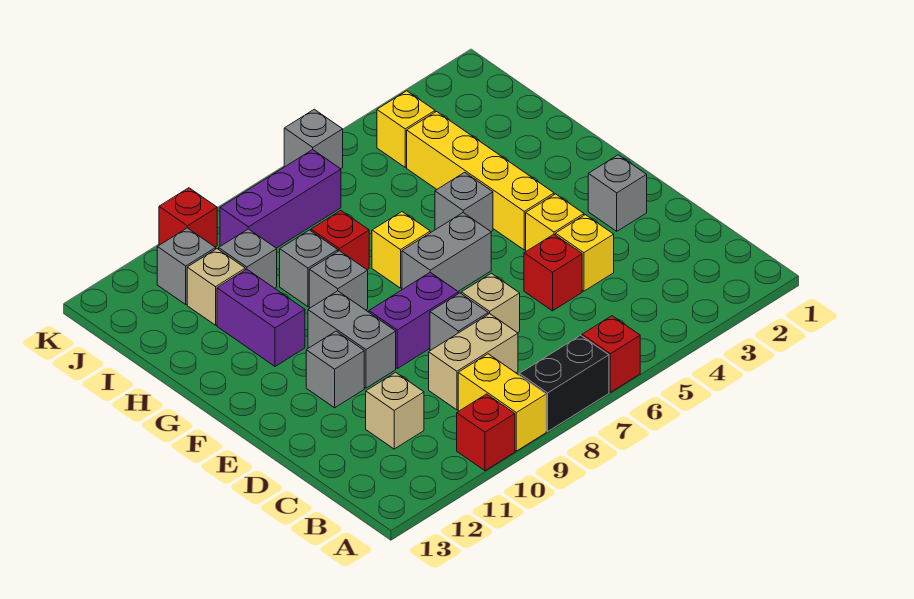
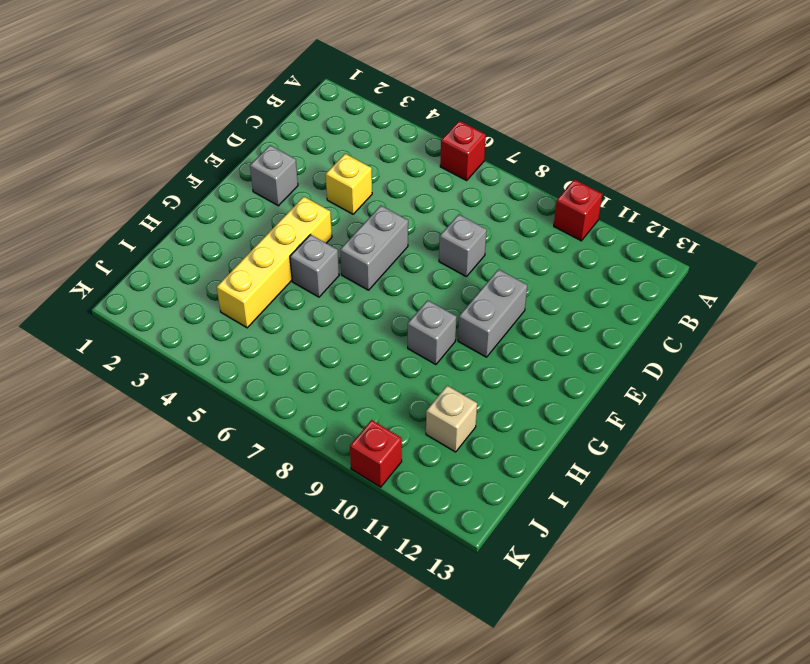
grey 1x2 brick [340,206,408,290] -> grey 1x2 brick turned to [402,213,491,291]
none -> black 1x2 brick [519,335,609,431]
none -> yellow 1x2 brick [458,354,546,451]
none -> tan 1x2 brick [429,314,518,410]
none -> tan 1x1 brick [366,372,424,449]

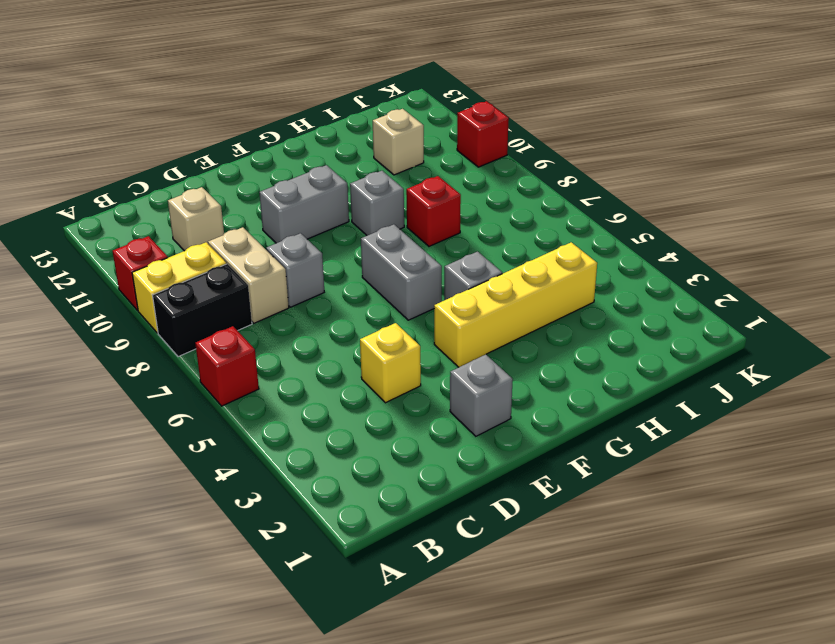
black 1x2 brick [152,264,252,357] -> black 1x2 brick turned to [519,335,609,431]
none -> red 1x1 brick [524,234,582,311]
none -> tan 1x1 brick [461,273,520,333]
none -> yellow 1x1 brick [526,194,584,251]
none -> purple 1x2 brick [369,272,459,368]

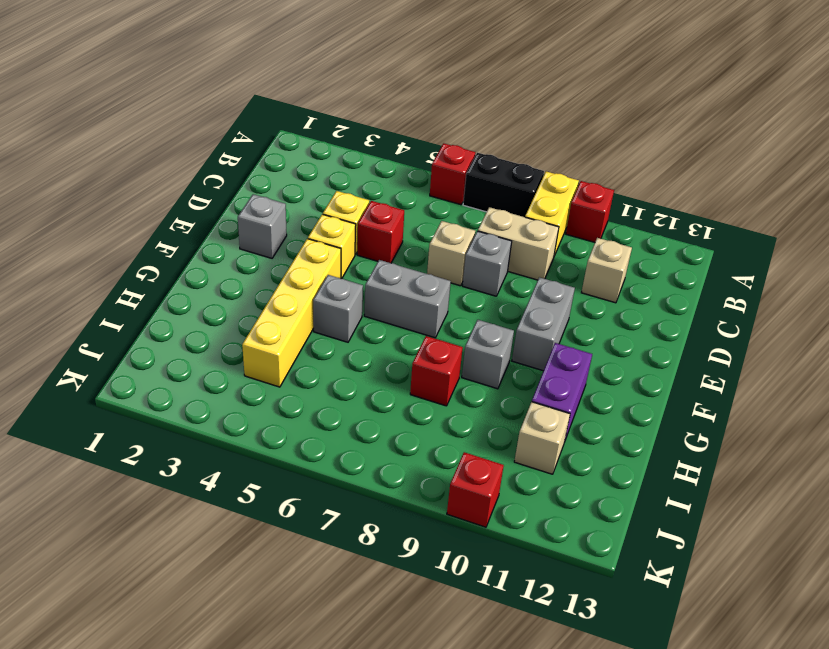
none -> purple 1x2 brick [369,272,459,368]
none -> grey 1x1 brick [306,331,364,408]
none -> yellow 1x1 brick [372,212,430,288]
none -> grey 1x1 brick [280,230,338,307]

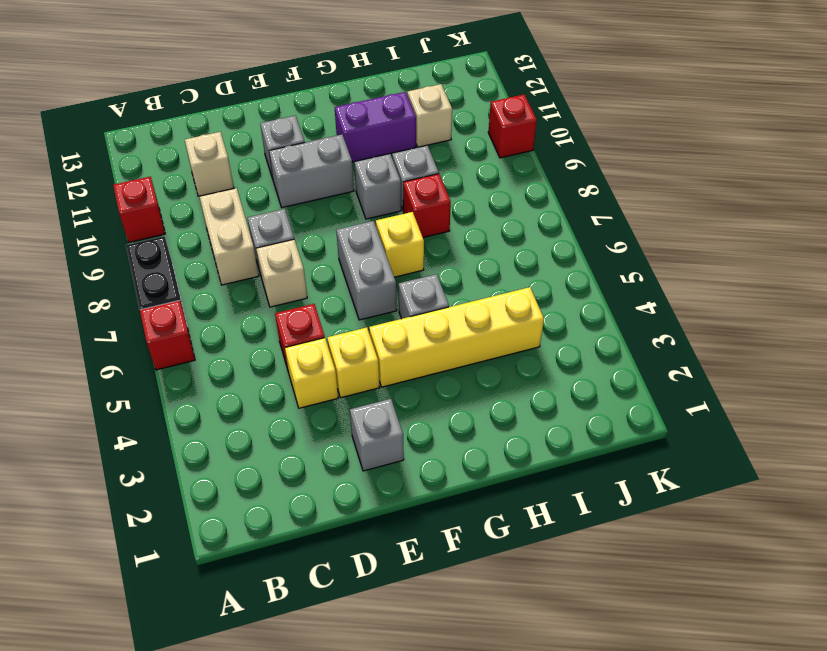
none -> yellow 1x2 brick [458,354,546,451]
none -> purple 1x2 brick [369,272,459,368]
none -> grey 1x1 brick [219,229,277,288]
none -> yellow 1x1 brick [377,91,435,167]

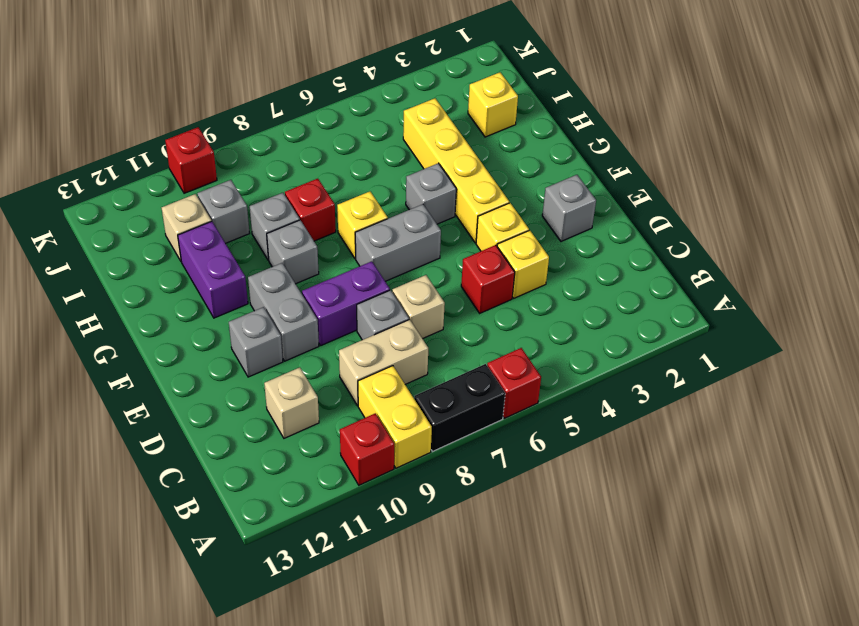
yellow 1x1 brick [468,72,518,137] -> yellow 1x1 brick moved to [377,91,435,167]
none -> purple 1x3 brick [220,150,341,248]
none -> grey 1x1 brick [157,228,216,304]
none -> grey 1x1 brick [284,109,343,169]

